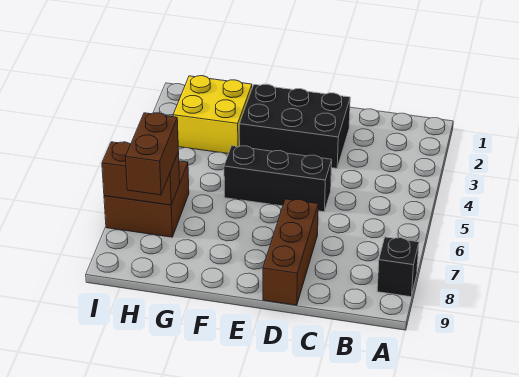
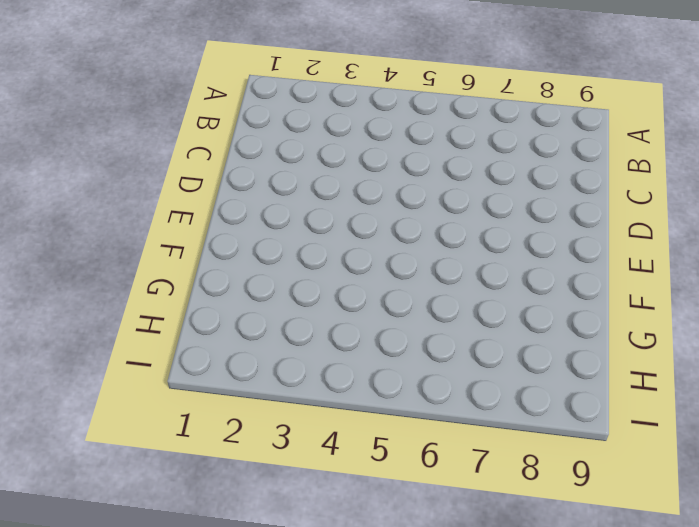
none -> black 1x1 brick [377,237,419,297]
none -> black 2x3 brick [239,84,350,168]

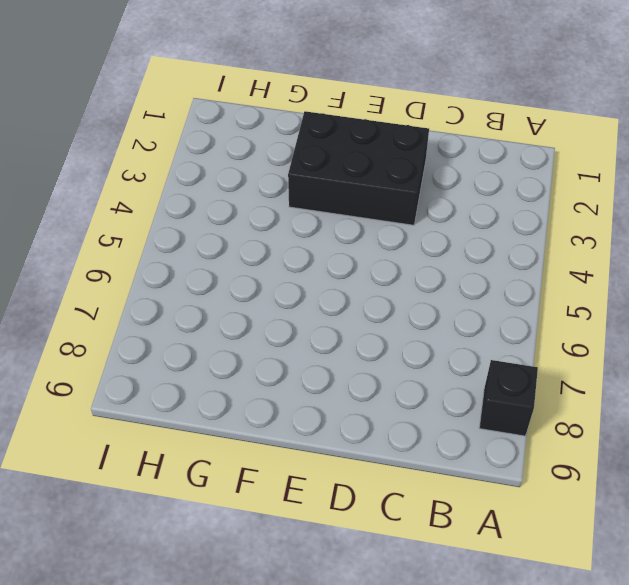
none -> black 1x3 brick [224,146,332,212]
none -> brown 1x3 brick [263,199,318,305]

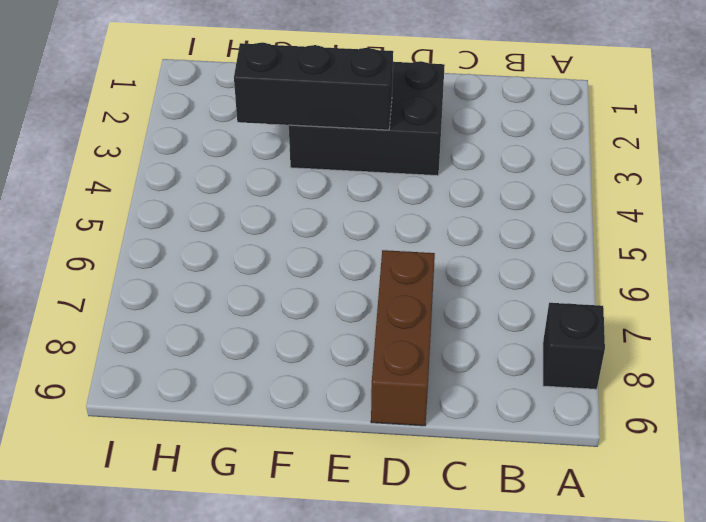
black 1x3 brick [234,42,393,130] -> black 1x3 brick moved to [224,146,332,212]
none -> yellow 2x2 brick [173,76,252,154]
none -> brown 2x2 brick [104,161,189,237]

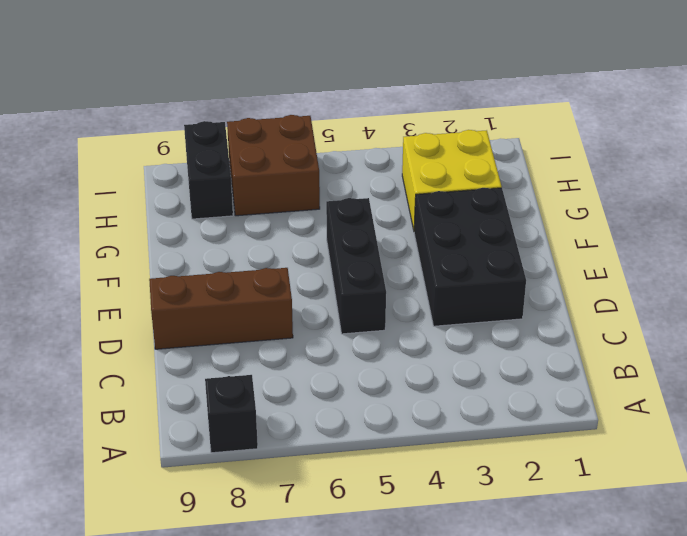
black 1x2 brick [184,121,233,219] -> none
none -> brown 1x2 brick [102,142,180,205]
none -> brown 1x2 brick [126,113,178,195]

